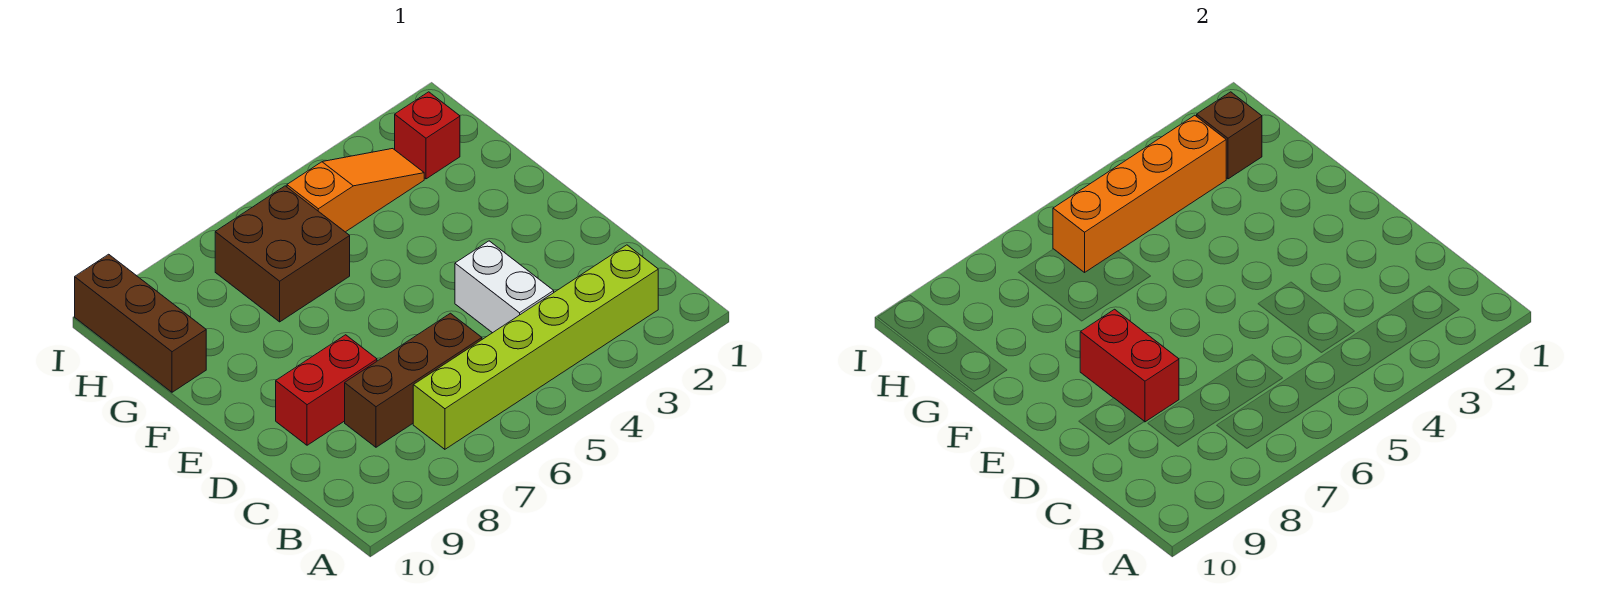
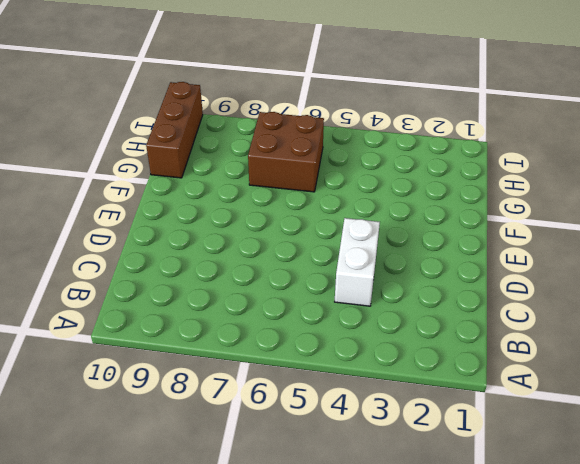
none -> lime 1x6 brick [413,245,658,449]
none -> brown 1x3 brick [345,313,482,447]

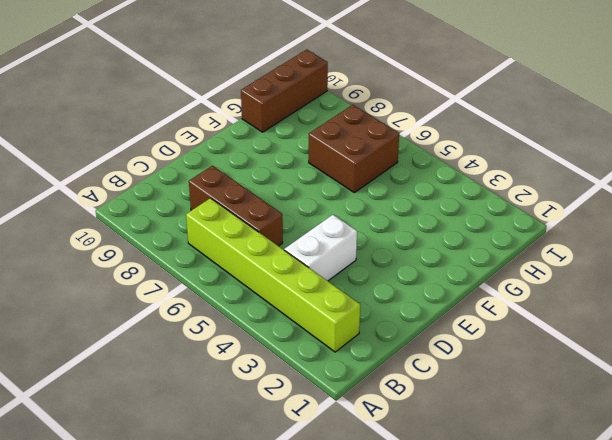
none -> red 1x2 brick [276,335,377,445]
none -> red 1x1 brick [395,92,460,179]

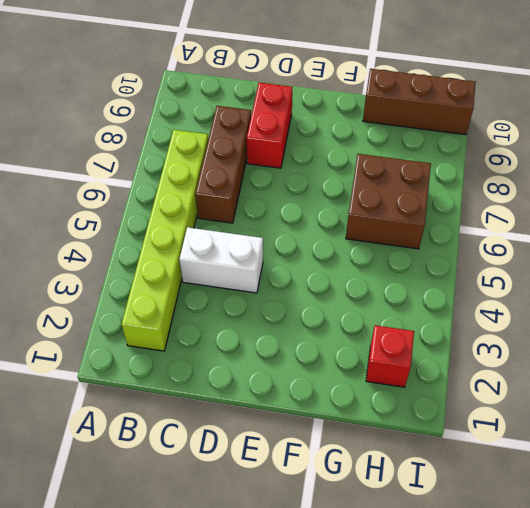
none -> orange 1x3 slope [287,149,424,232]
none -> red 1x2 brick [1080,309,1179,422]

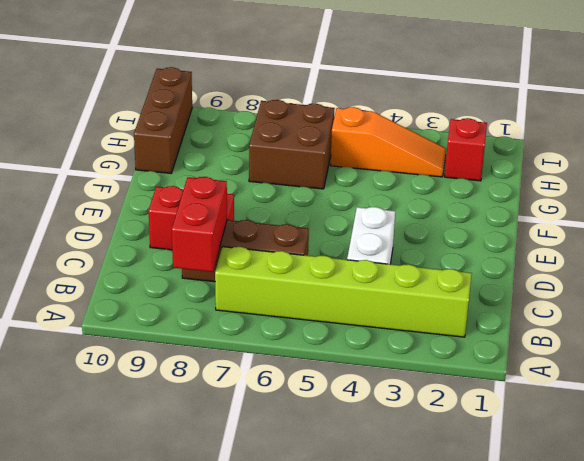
red 1x2 brick [172,177,227,272] -> red 1x2 brick moved to [1080,309,1179,422]
none -> brown 1x1 brick [1197,92,1262,179]
none -> orange 1x4 brick [1053,115,1226,272]

